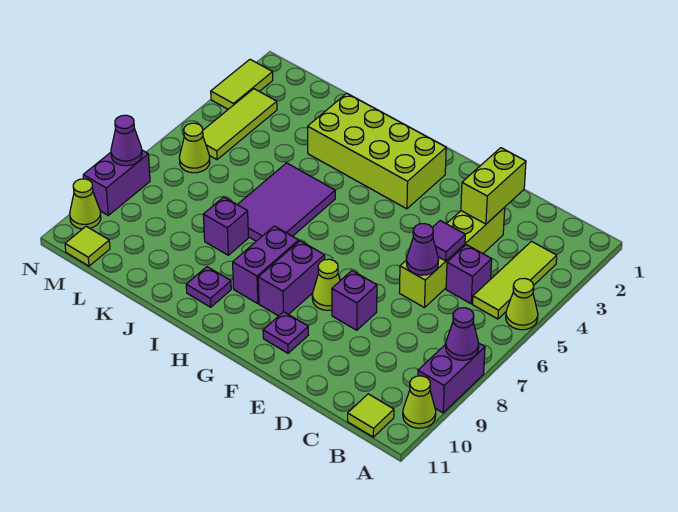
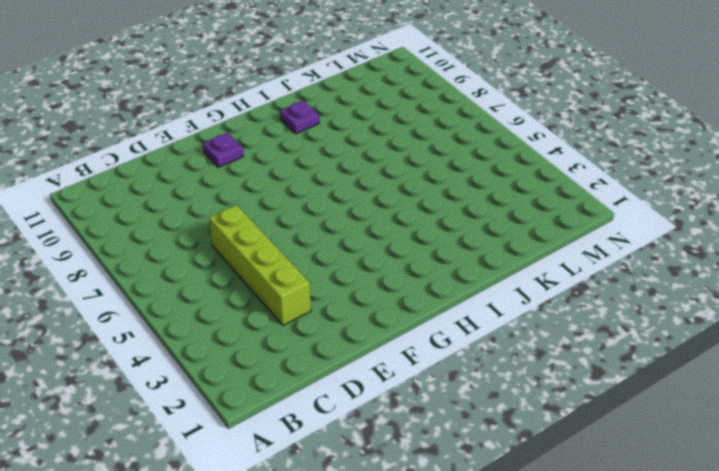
none -> lime 1x1 cone [506,278,538,330]
none -> purple 1x2 brick [418,344,485,413]
none -> lime 1x1 cone [403,376,436,428]

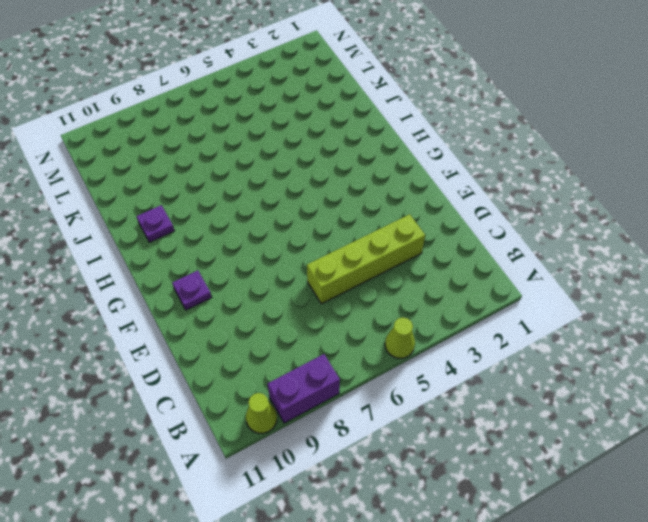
none -> lime 1x3 tile [473,241,557,319]
none -> lime 1x1 tile [348,394,394,437]
none -> purple 1x1 brick [446,245,492,304]

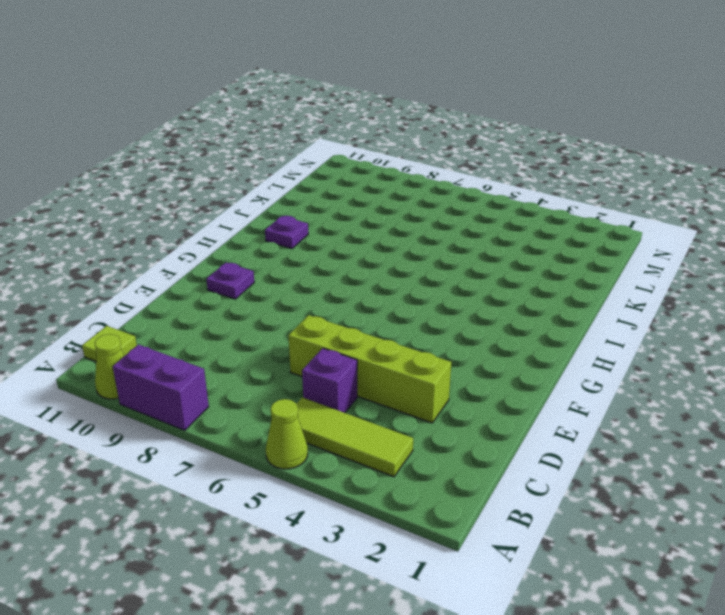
none -> purple 1x1 brick [332,271,377,330]
none -> lime 1x1 cone [312,259,340,310]
none -> lime 2x4 brick [308,93,446,209]

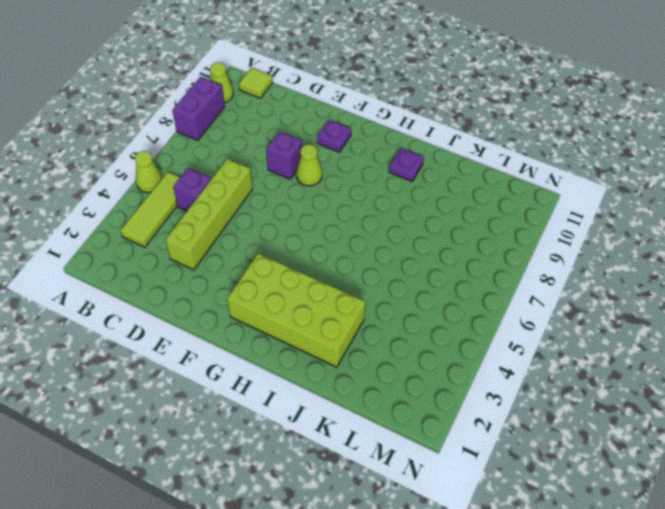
none -> purple 1x2 brick [258,241,325,316]
none -> purple 1x2 brick [233,226,299,303]
none -> purple 2x3 tile [238,163,335,241]

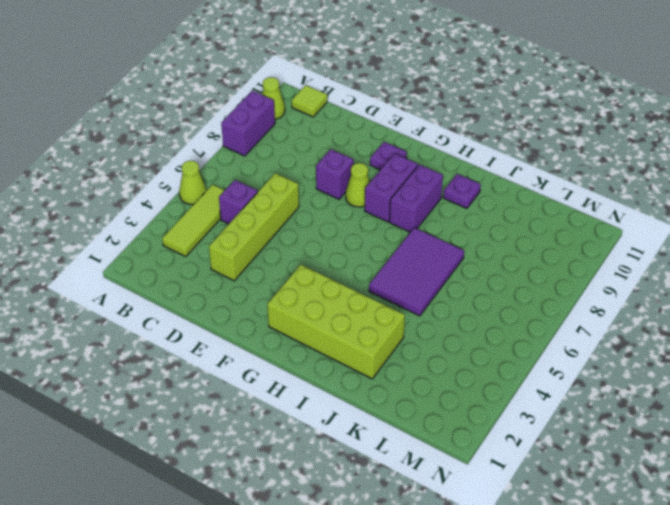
none -> purple 1x1 brick [203,197,248,255]
none -> lime 1x3 tile [203,89,277,160]
none -> lime 1x1 cone [179,123,210,173]

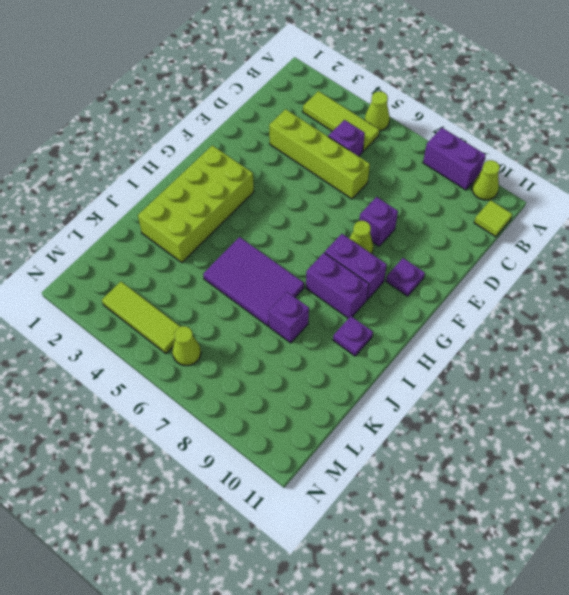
none -> lime 1x1 tile [65,226,110,266]
none -> lime 1x2 tile [211,59,273,109]
none -> purple 1x2 brick [83,150,150,215]

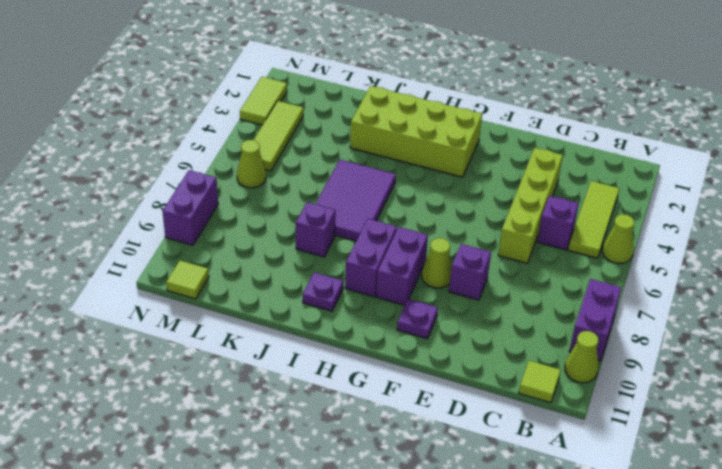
none -> lime 1x1 cone [70,179,101,229]
none -> purple 1x1 cone [446,308,479,360]
none -> lime 1x2 brick [461,148,526,224]

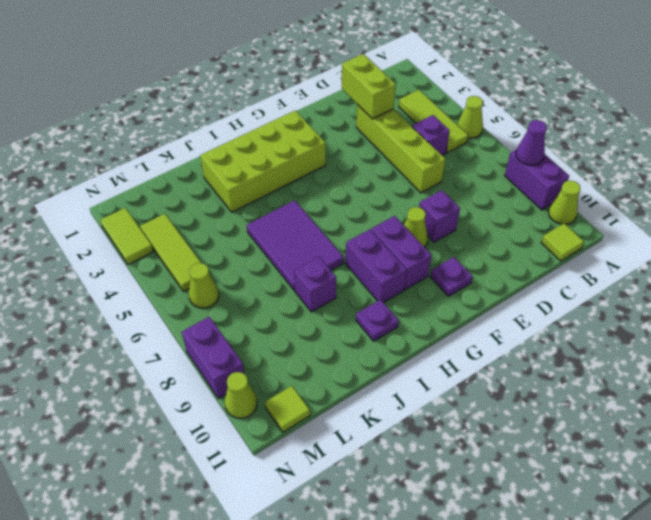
none -> purple 1x1 tile [432,221,465,261]
none -> purple 1x1 cone [406,224,439,275]
none -> purple 1x1 cone [111,115,142,166]

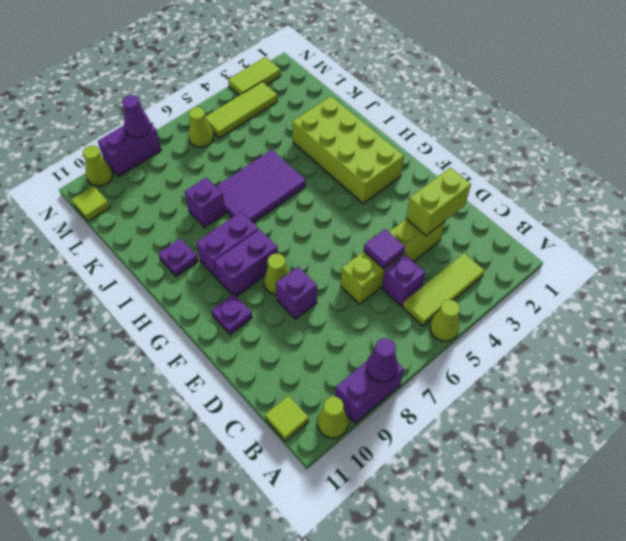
none -> purple 1x1 cone [406,224,439,275]

